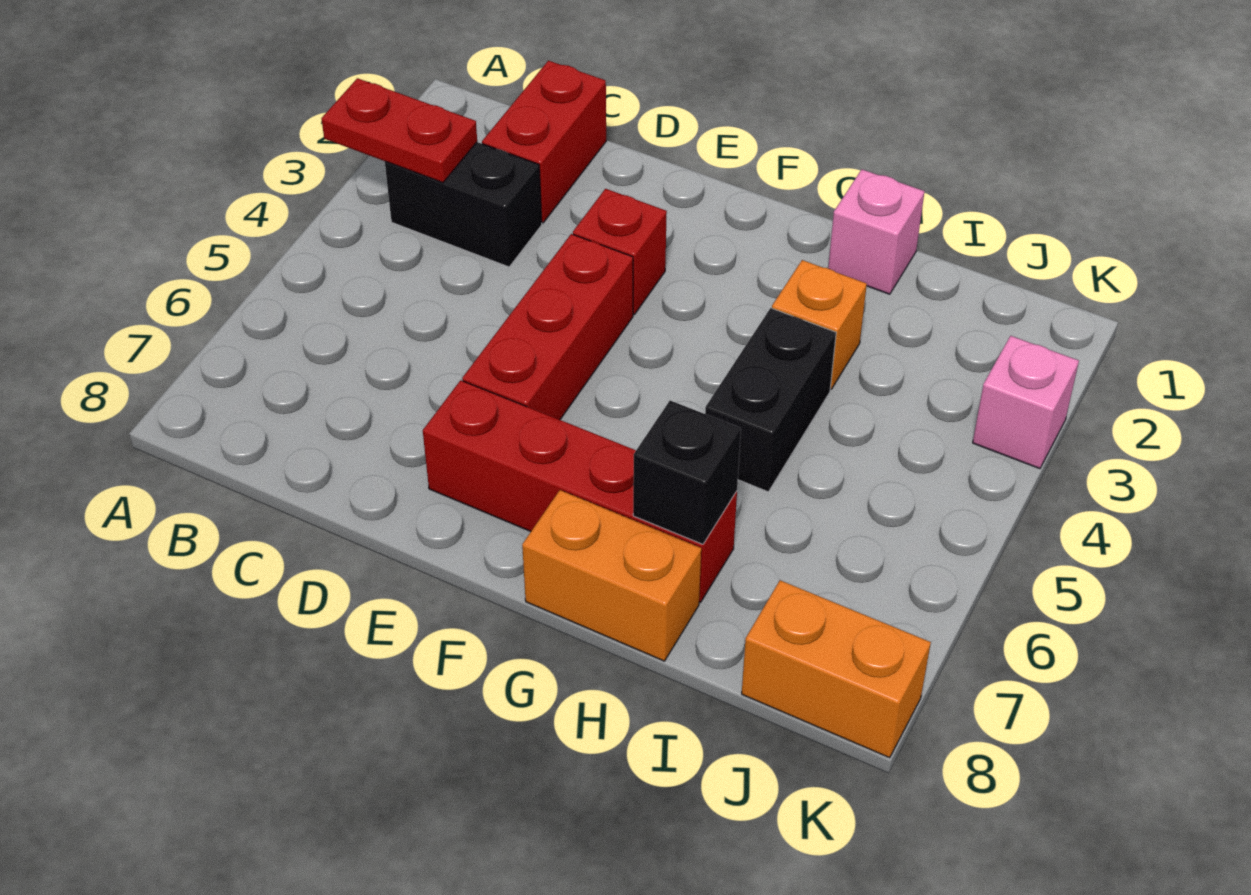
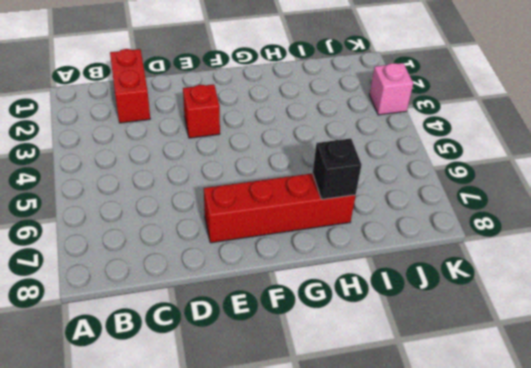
none -> black 1x2 brick [385,142,542,267]
none -> red 1x3 brick [462,234,633,420]
none -> orange 1x2 brick [522,490,701,661]

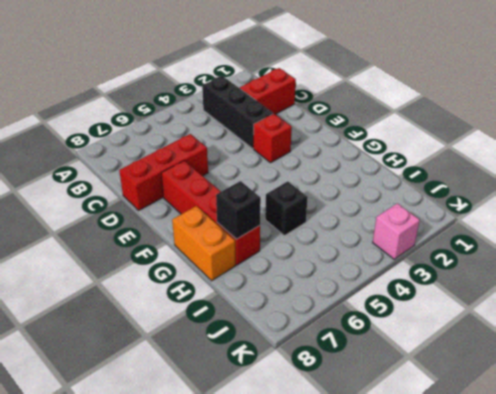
black 1x3 brick [202,76,273,148] -> black 1x2 brick [385,142,542,267]
red 1x3 brick [119,134,208,210] -> red 1x3 brick moved to [462,234,633,420]
black 1x1 brick [265,182,308,236] -> black 1x2 brick [705,308,836,492]
none -> pink 1x1 brick [828,169,925,294]
none -> orange 1x1 brick [772,260,867,389]
none -> orange 1x2 brick [742,580,931,758]

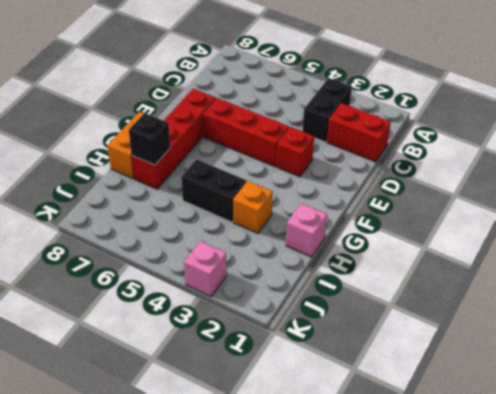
none -> orange 1x2 brick [742,580,931,758]
none -> red 1x2 plate [321,78,477,183]

